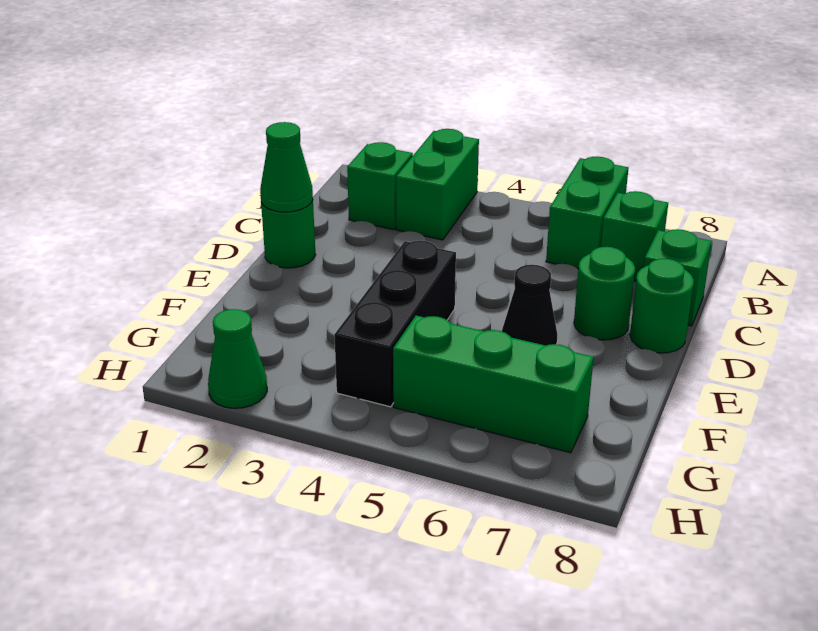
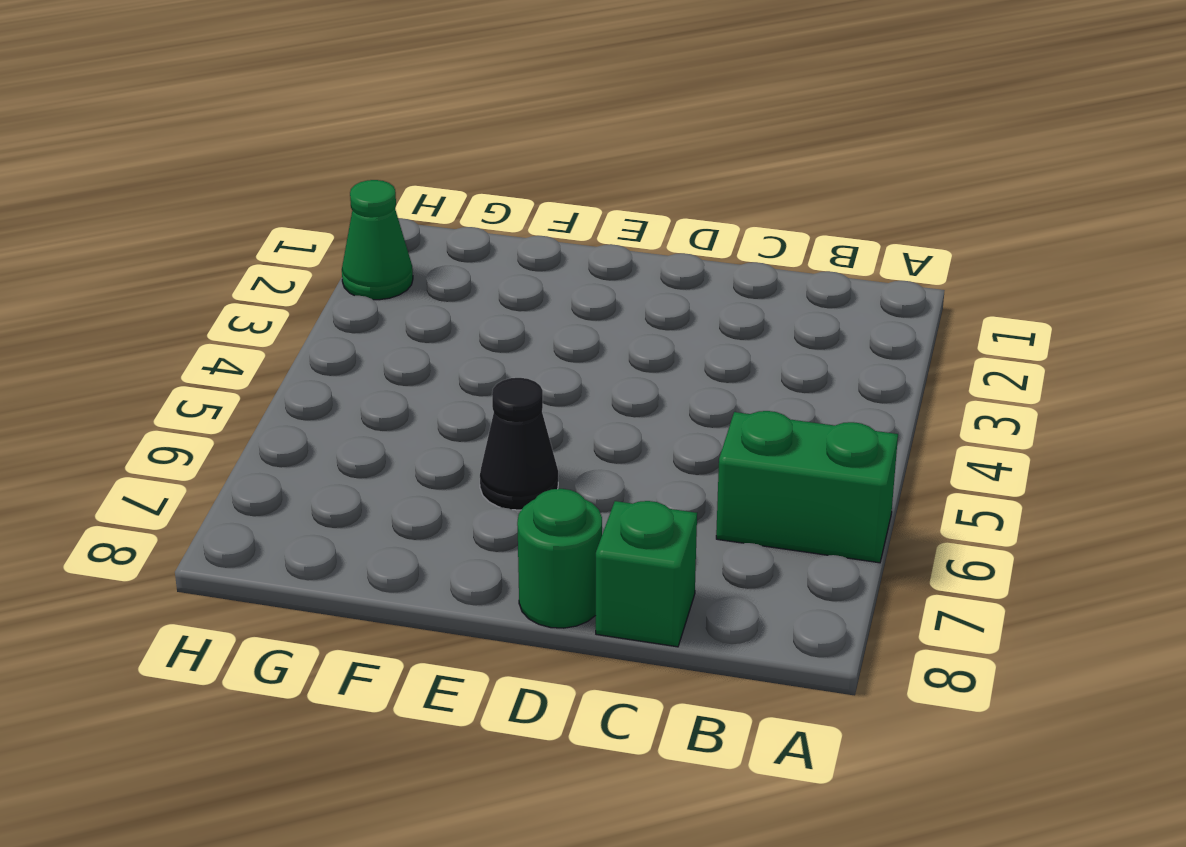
none -> green 1x2 brick [396,129,479,240]
none -> green 1x1 brick [347,142,413,230]
none -> green 1x1 brick [601,191,668,281]

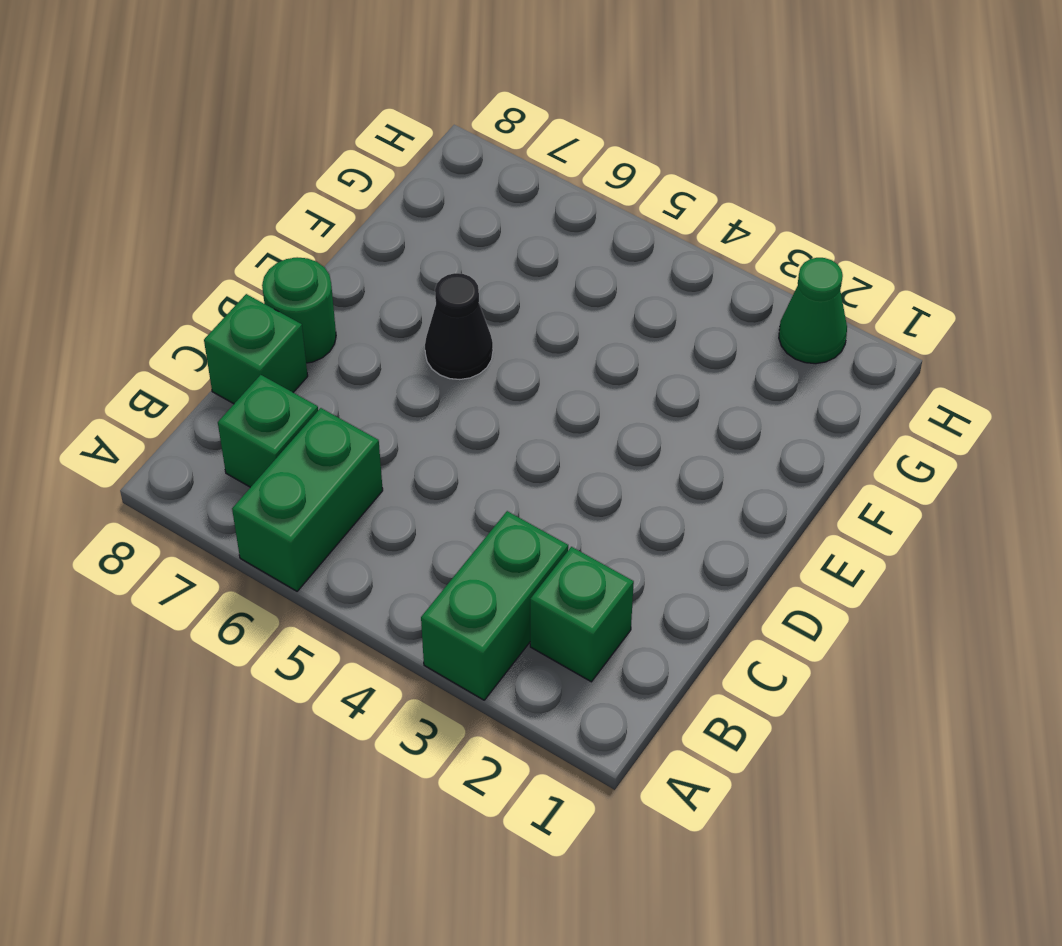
none -> green 1x1 round brick [261,201,316,268]
none -> green 1x1 round brick [574,247,635,340]
none -> black 1x3 brick [334,241,456,407]

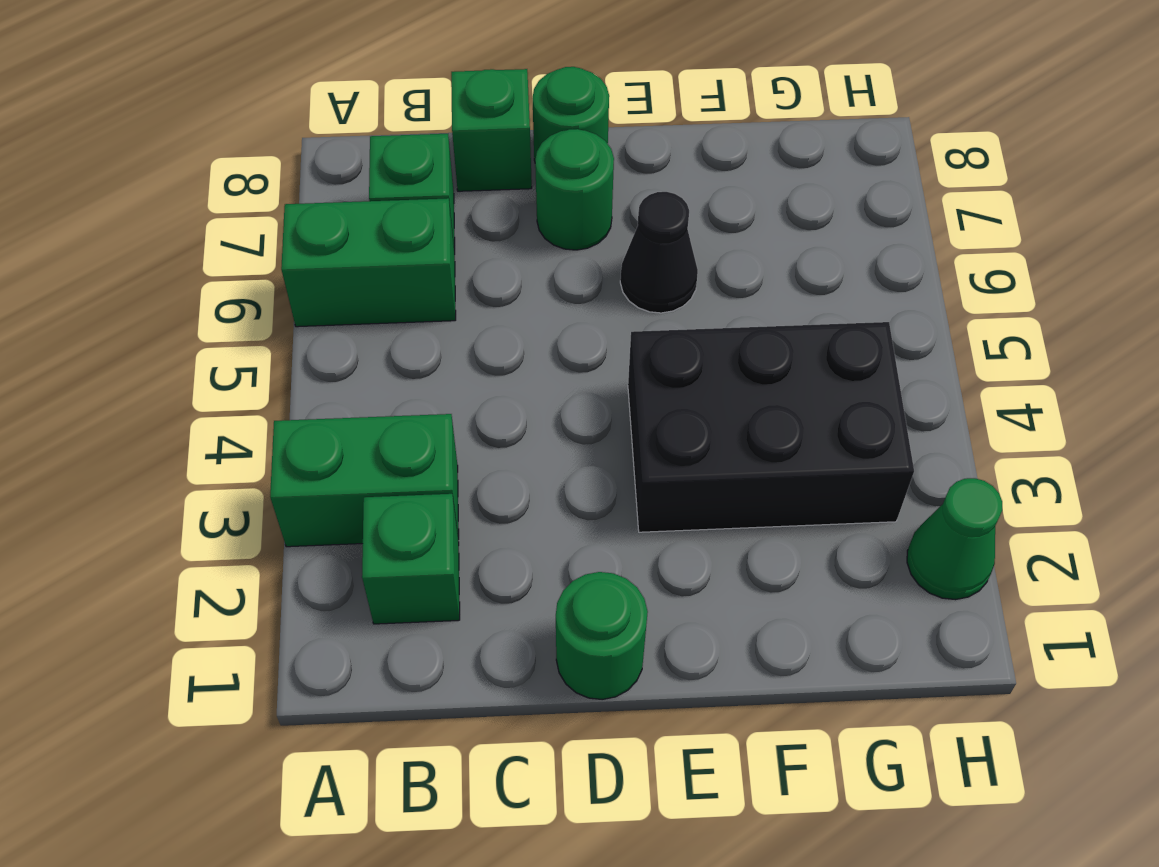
black 2x3 brick [628,322,914,532] -> black 1x3 brick [334,241,456,407]
none -> green 1x3 brick [393,316,594,453]
none -> green 1x1 cone [260,122,313,212]

